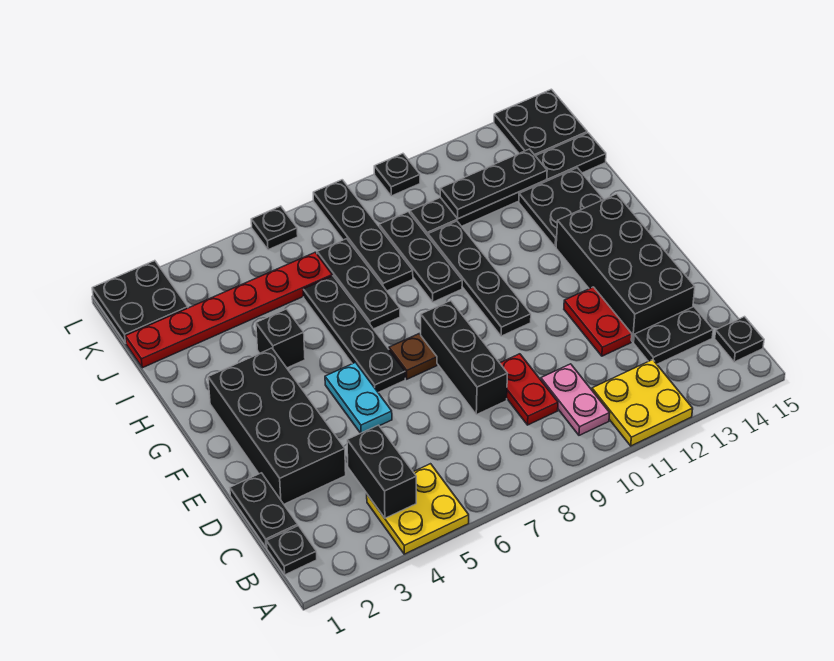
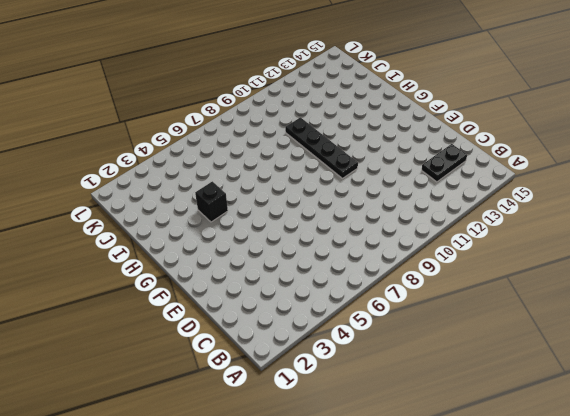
none -> yellow 2x2 plate [367,464,469,554]
none -> yellow 2x2 plate [592,360,693,446]
none -> black 1x1 plate [267,526,317,575]

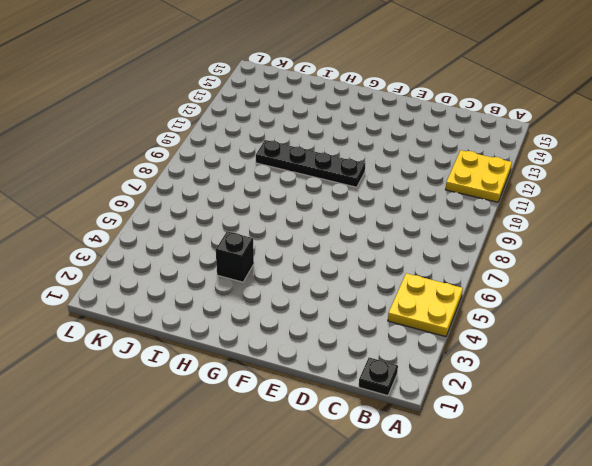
none -> pink 1x2 plate [541,364,610,435]
none -> black 1x1 plate [715,317,764,362]
none -> black 1x2 plate [230,473,298,548]

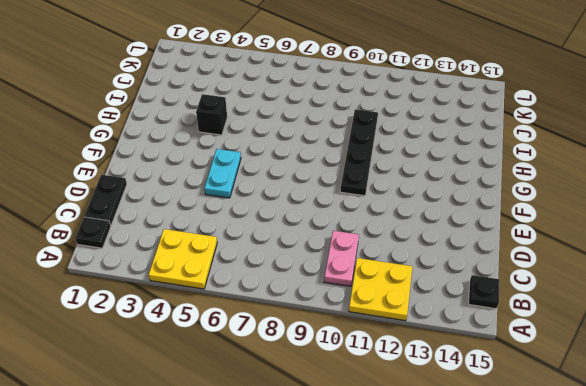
none -> red 1x2 plate [500,354,558,425]
none -> black 1x2 plate [634,307,713,364]
none -> black 2x4 brick [208,348,346,504]

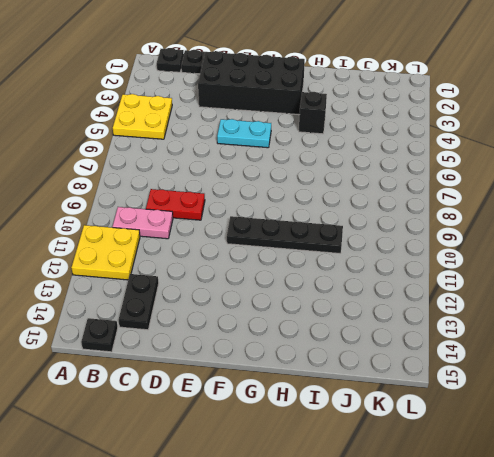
none -> black 1x3 brick [421,301,508,415]
none -> red 1x2 plate [564,287,632,356]
none -> black 2x4 brick [556,194,695,342]

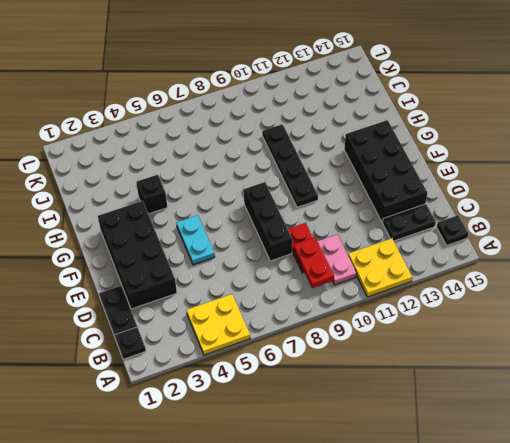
red 1x2 plate [294,237,334,288] -> red 1x2 plate moved to [564,287,632,356]
none -> black 1x4 plate [303,276,405,393]
none -> brown 1x1 plate [389,334,437,379]
none -> black 1x3 plate [317,239,400,329]

